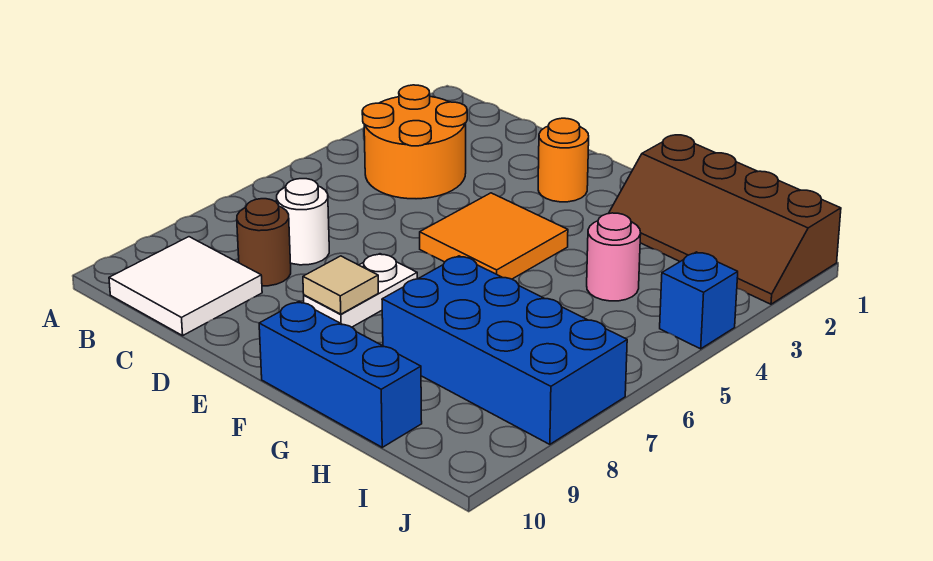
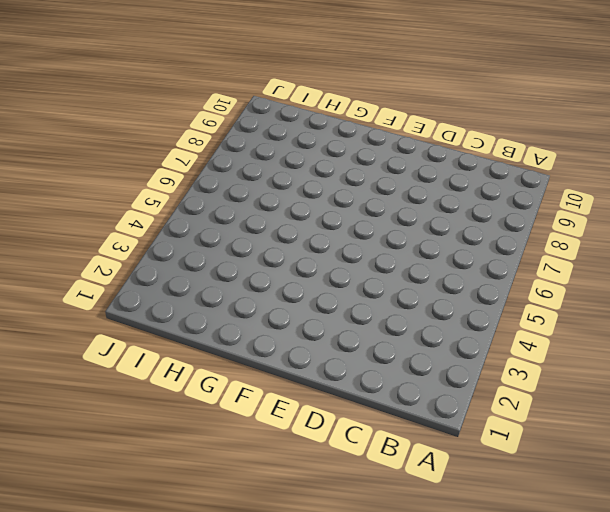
none -> orange 2x2 round brick [362,85,467,199]
none -> white 2x2 tile [109,237,262,336]
none -> white 1x1 round brick [277,179,329,265]

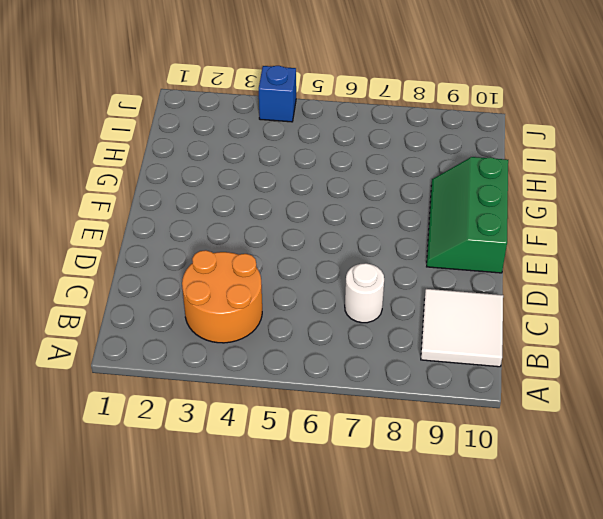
green 2x3 slope [427,157,508,273] -> blue 1x3 brick [259,302,422,447]
none -> brown 1x1 round brick [237,199,291,286]
none -> orange 1x1 round brick [538,118,589,202]
none -> orange 2x2 tile [420,193,568,279]

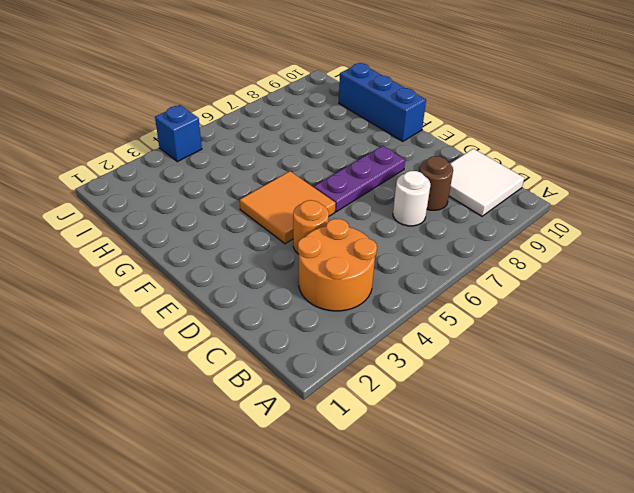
orange 1x1 round brick [293,200,329,254] -> orange 1x1 round brick moved to [538,118,589,202]
purple 1x3 plate [314,146,405,212] -> white 1x2 plate [304,254,417,327]
none -> brown 2x4 slope [608,135,841,304]
none -> blue 2x4 brick [382,256,627,444]
none -> pink 1x1 round brick [587,213,641,301]

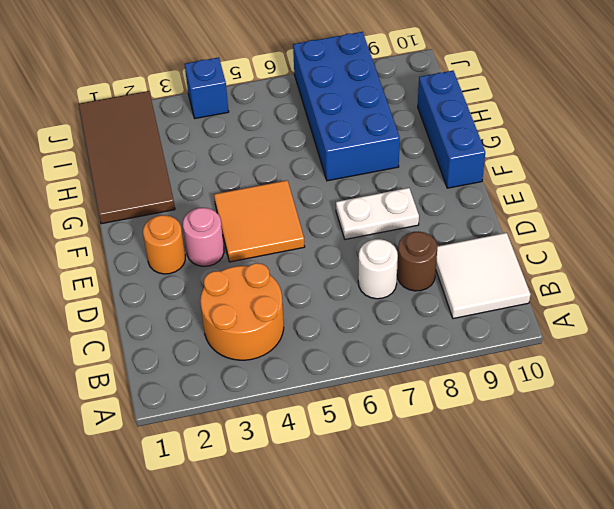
pink 1x1 round brick [183,208,224,266] -> pink 1x1 round brick moved to [587,213,641,301]
brown 2x4 tile [79,91,175,224] -> brown 2x4 slope [608,135,841,304]
none -> tan 1x1 tile [303,256,378,314]

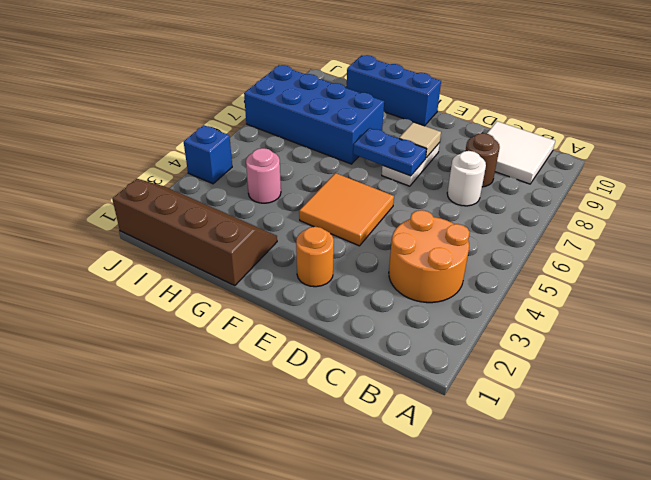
blue 1x2 plate [353,128,427,176] -> none

